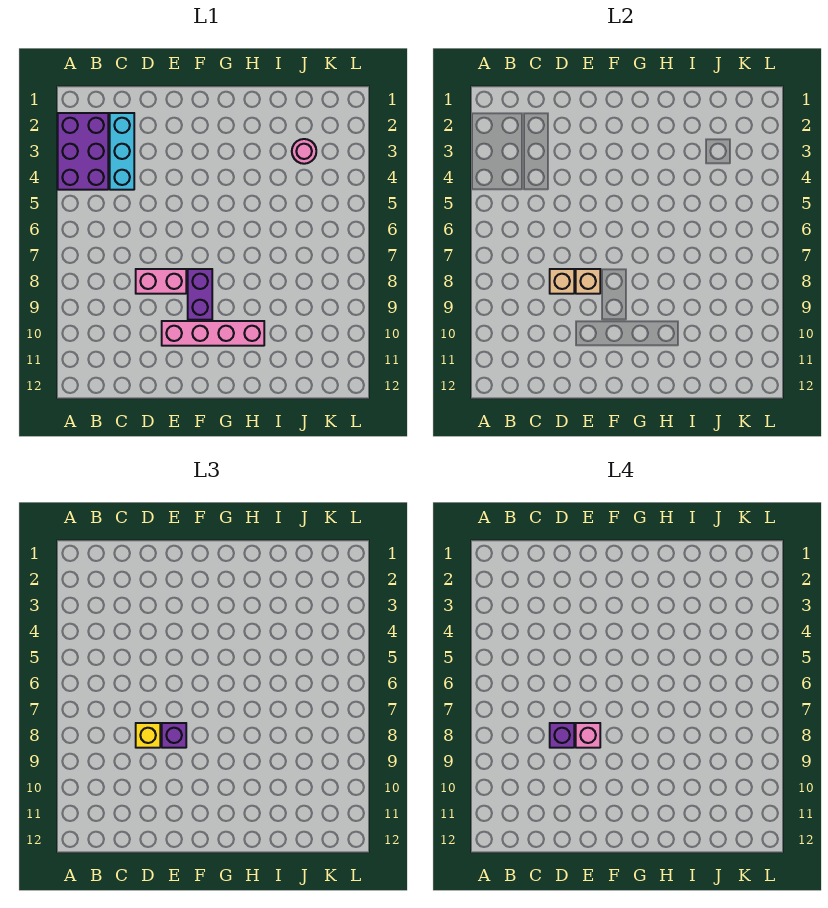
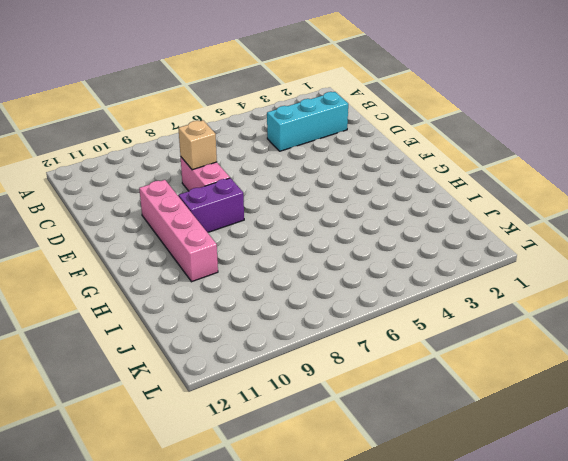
none -> purple 2x3 brick [58,113,108,190]
none -> pink 1x1 round brick [292,139,316,164]
none -> tan 1x1 brick [576,269,600,294]

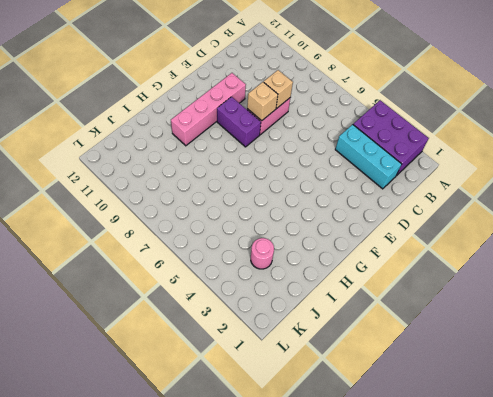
none -> yellow 1x1 brick [136,723,160,748]
none -> purple 1x1 brick [162,723,186,748]
none -> purple 1x1 brick [550,723,574,748]

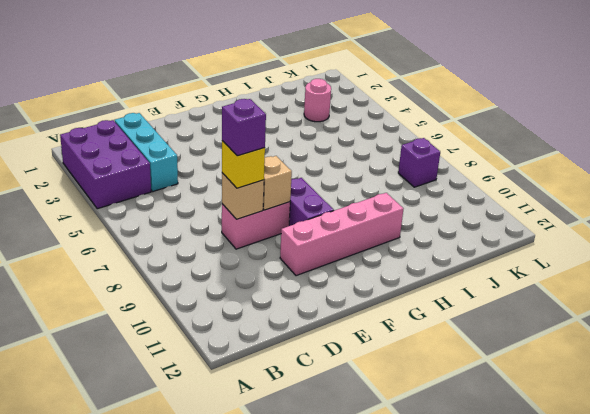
purple 1x1 brick [398,138,440,187] -> purple 1x1 brick moved to [162,723,186,748]
none -> pink 1x1 brick [576,723,600,748]

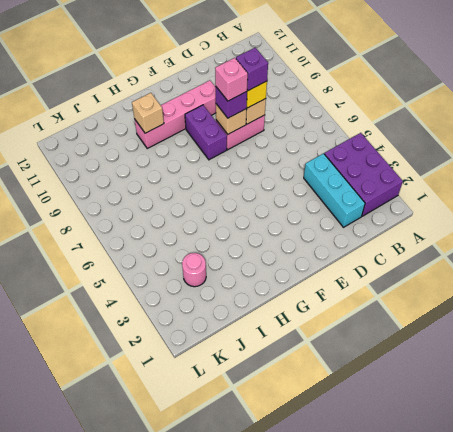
tan 1x1 brick [132,93,164,133] -> none

